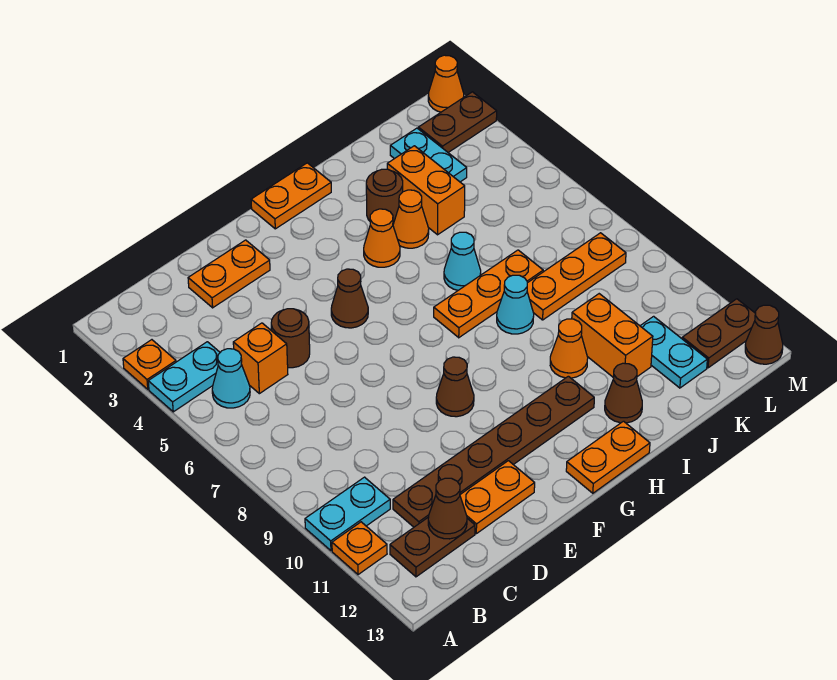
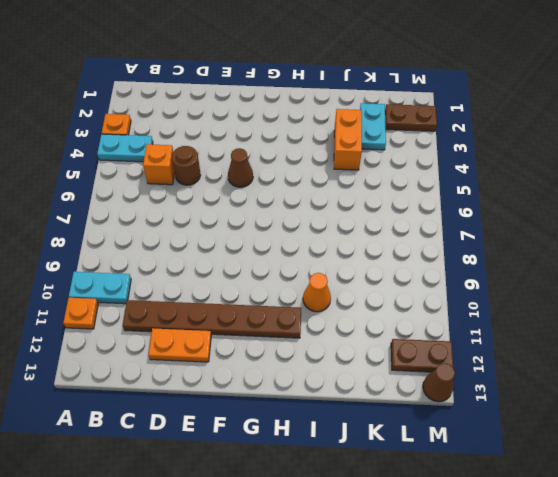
none -> cyan 1x1 cone [212,349,250,408]
none -> brown 1x2 plate [390,517,475,577]
none -> orange 1x2 plate [188,240,270,308]
none -> brown 1x1 cone [436,357,474,417]

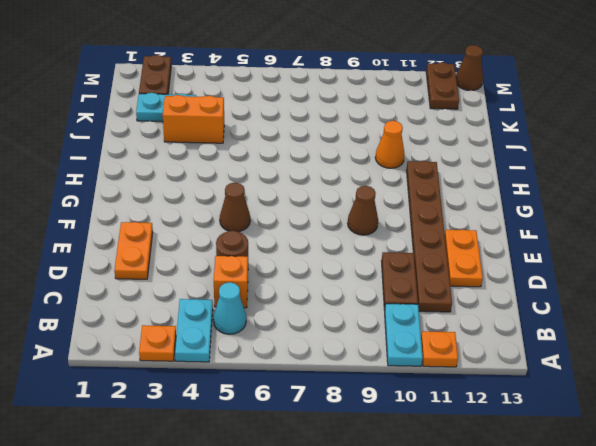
brown 1x2 plate [382,252,418,310] -> brown 1x2 plate moved to [390,517,475,577]
none -> orange 1x2 plate [251,163,331,229]
none -> orange 1x2 plate [566,421,650,493]
none -> orange 1x1 cone [364,209,400,267]
none -> orange 1x3 plate [434,250,543,338]

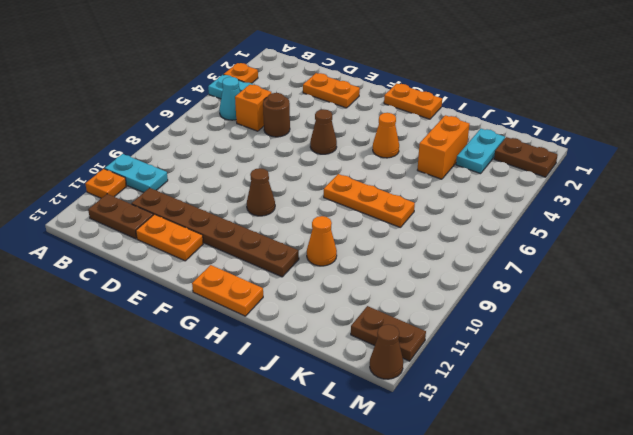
none -> brown 1x1 round brick [366,169,403,224]
none -> orange 1x1 cone [393,190,429,248]
none -> cyan 1x1 cone [444,232,481,290]
none -> cyan 1x1 cone [497,275,534,334]

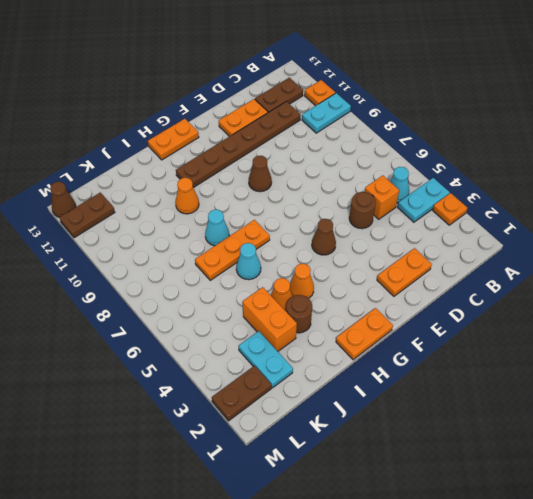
none -> brown 1x1 cone [605,363,642,423]
none -> orange 1x3 plate [527,233,626,320]
none -> orange 1x2 brick [572,294,653,378]
none -> cyan 1x2 plate [640,316,707,388]

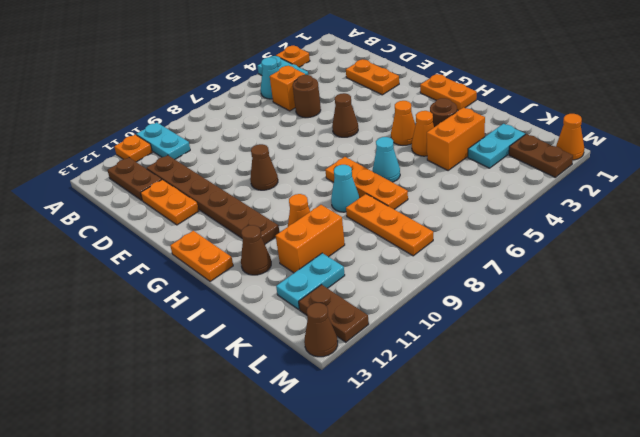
none -> brown 1x1 cone [428,478,467,539]

